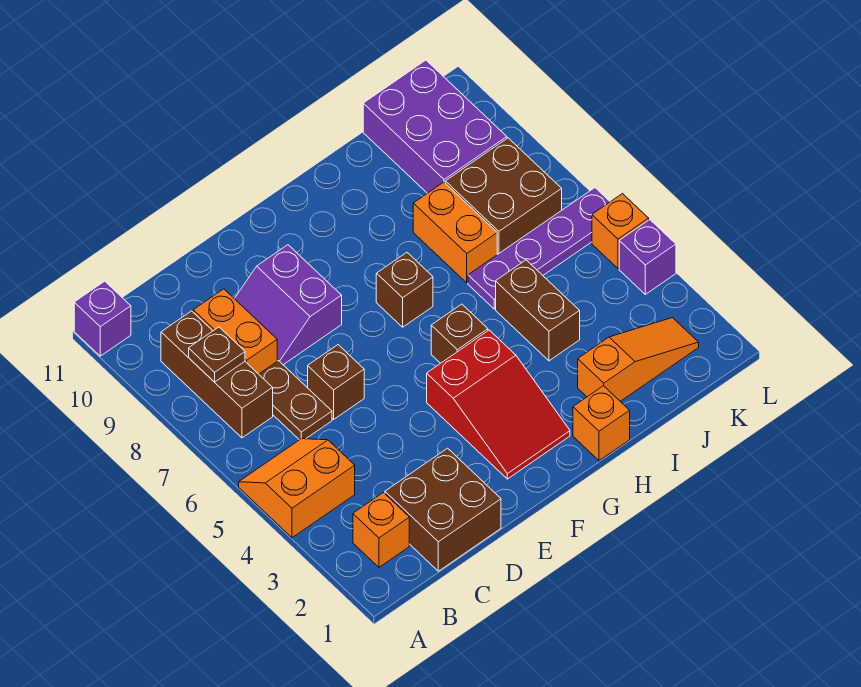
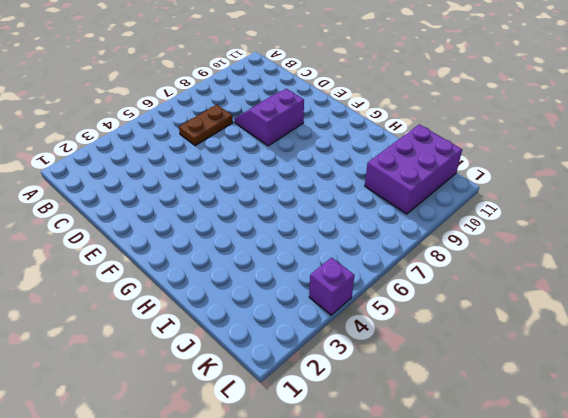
none -> orange 2x2 slope [239,439,355,538]
none -> purple 1x1 brick [74,281,131,356]
none -> orange 1x1 brick [353,493,409,567]

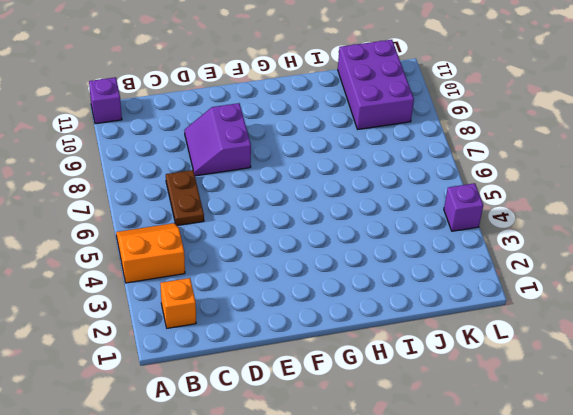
none -> brown 1x3 brick [161,311,273,438]
none -> brown 2x2 brick [385,448,501,571]
none -> orange 1x2 brick [193,289,277,374]

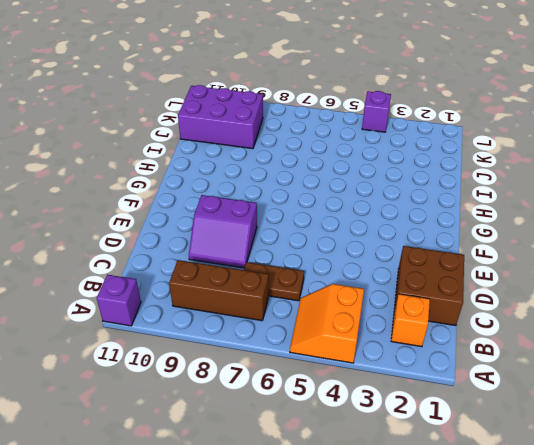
none -> orange 1x2 brick [193,289,277,374]
none -> brown 1x1 brick [308,345,364,419]
none -> red 2x3 slope [427,330,570,479]

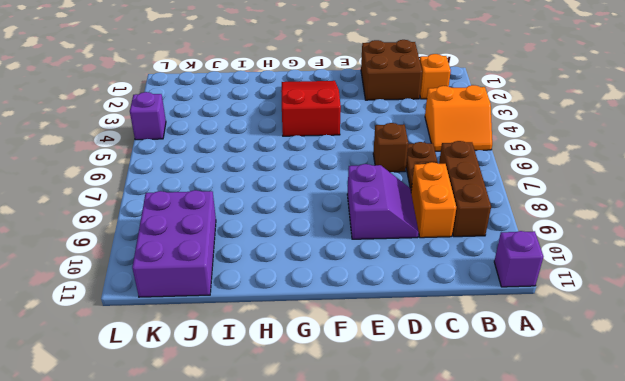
none -> brown 1x1 brick [431,304,488,363]
none -> brown 1x1 brick [376,253,433,327]
none -> orange 1x1 brick [573,386,630,461]

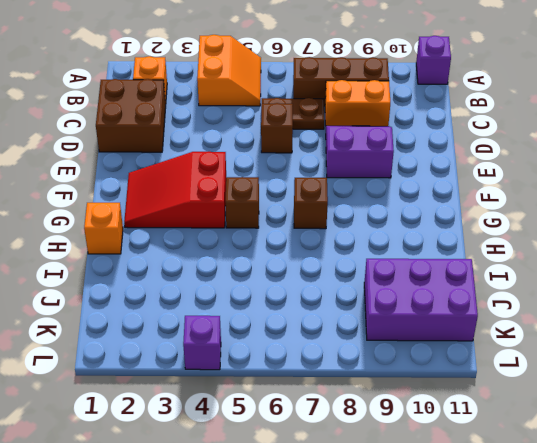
none -> orange 1x3 slope [578,318,699,401]
none -> brown 1x2 brick [496,260,580,361]
none -> purple 1x4 plate [468,188,610,309]

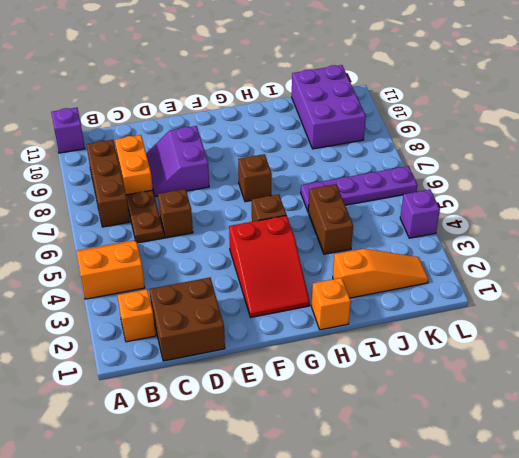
none -> orange 1x2 brick [413,182,497,283]
none -> brown 2x2 brick [445,138,562,255]
none -> orange 1x1 brick [592,194,649,268]

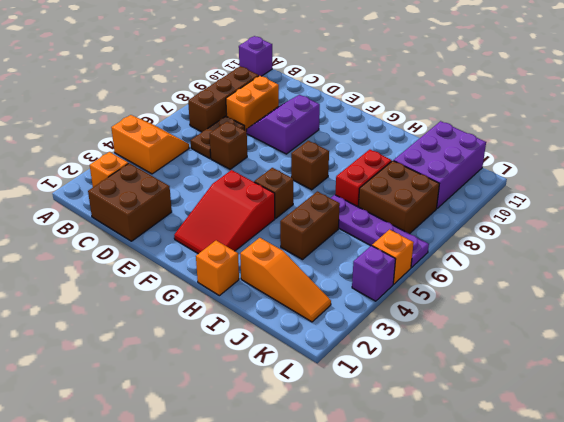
red 1x2 brick [335,150,392,207] -> orange 1x2 brick [413,182,497,283]
none -> brown 1x1 plate [189,327,245,382]

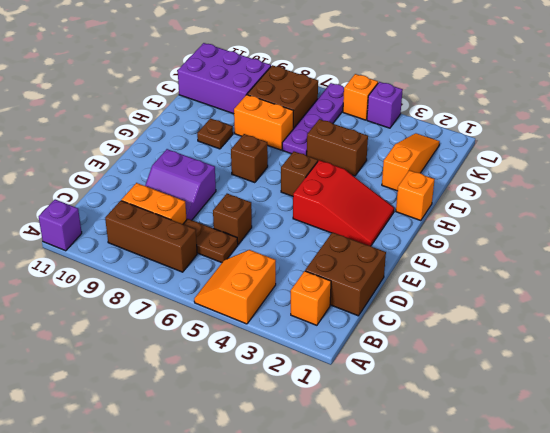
brown 1x1 plate [197,118,233,149] -> brown 1x1 plate moved to [189,327,245,382]

